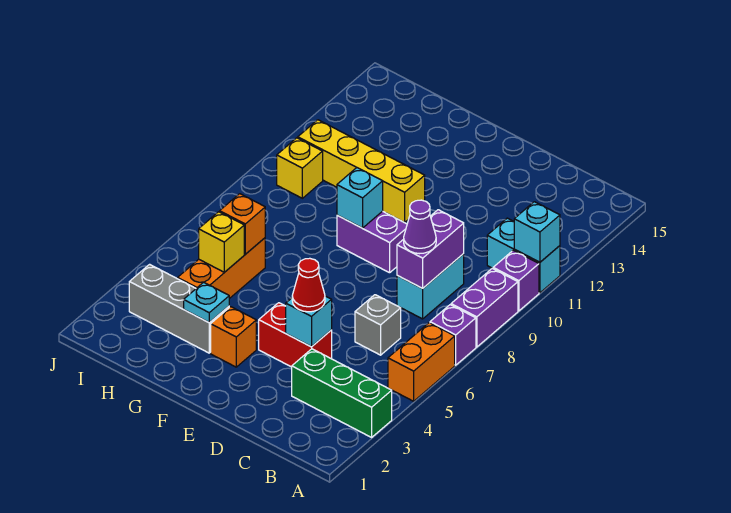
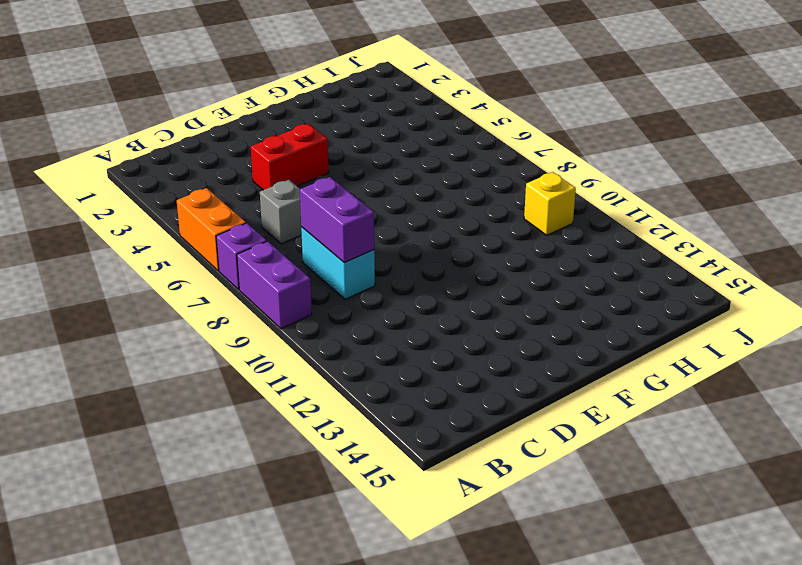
none -> green 1x3 brick [292,349,392,437]
none -> purple 1x1 brick [493,250,539,311]
none -> cyan 1x2 brick [487,218,560,293]

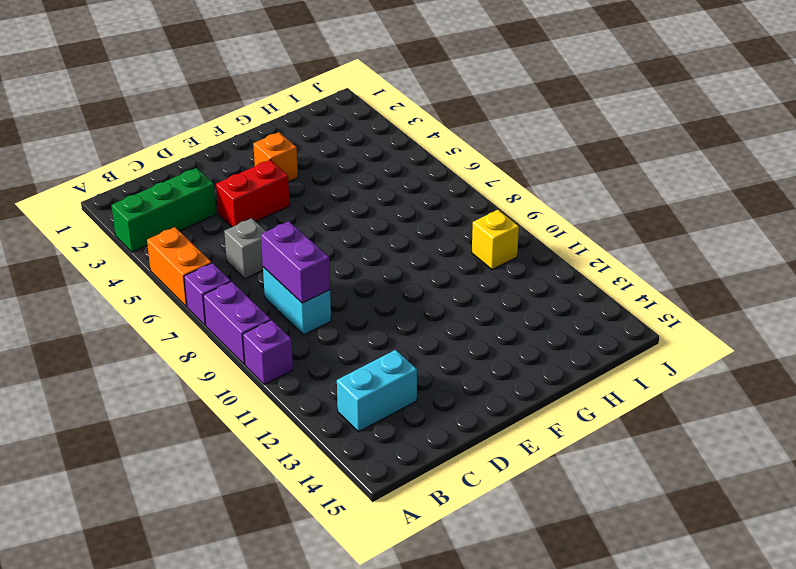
cyan 1x2 brick [337,350,417,432] -> cyan 1x2 brick moved to [487,218,560,293]
none -> purple 1x2 brick [337,211,407,273]
none -> yellow 1x4 brick [298,120,425,223]
none -> grey 1x3 brick [129,264,229,353]

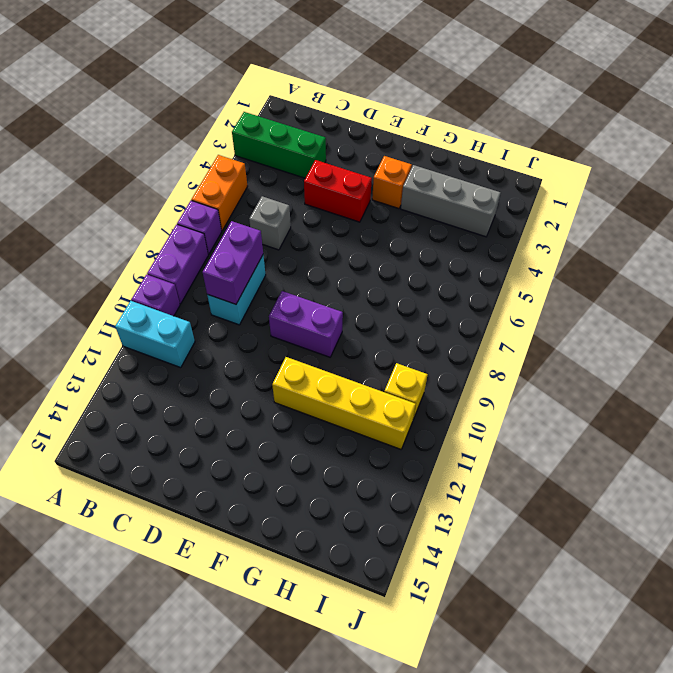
none -> orange 1x3 brick [178,238,265,299]
none -> cyan 1x1 brick [514,202,560,262]
none -> cyan 1x1 brick [286,296,332,347]

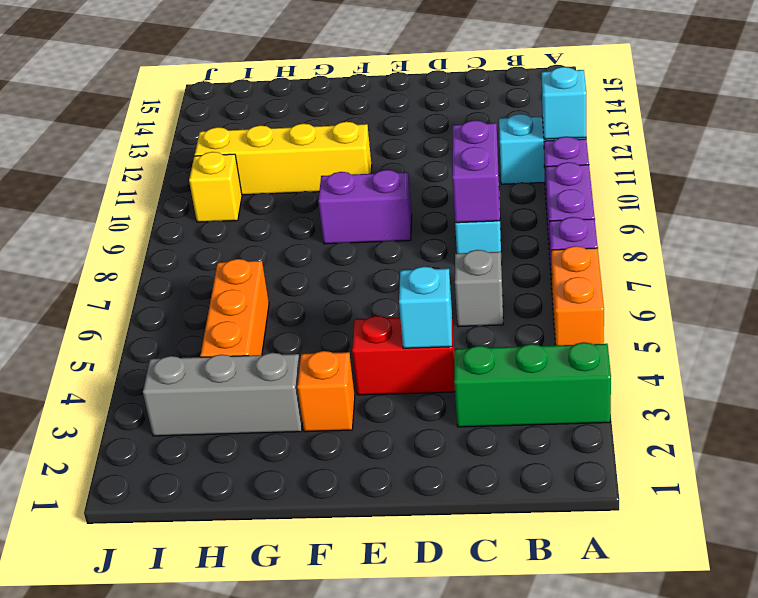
none -> cyan 1x1 brick [337,168,383,228]
none -> cyan 1x1 plate [184,282,229,323]
none -> yellow 1x1 brick [199,212,244,272]

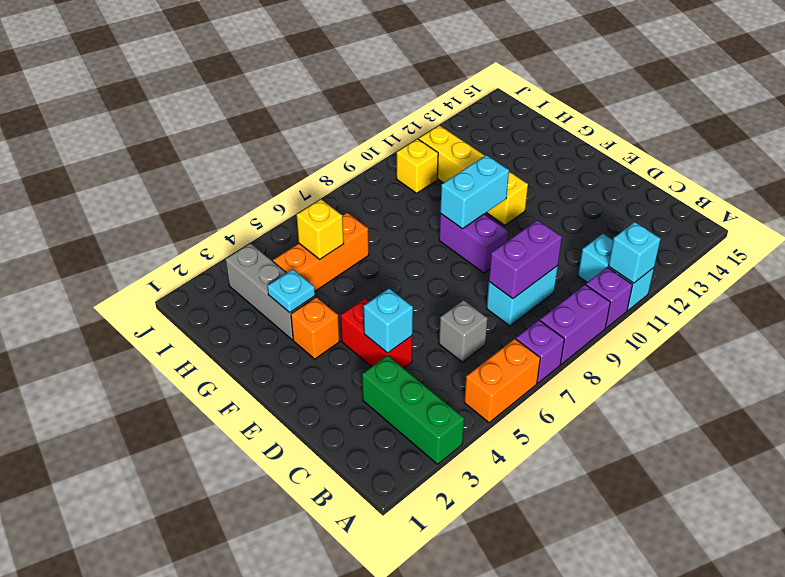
cyan 1x2 brick [440,155,509,229] -> cyan 1x1 brick [337,168,383,228]
none -> orange 1x1 brick [220,194,265,254]
none -> purple 1x1 cone [404,200,436,254]
none -> red 1x1 cone [292,258,325,312]

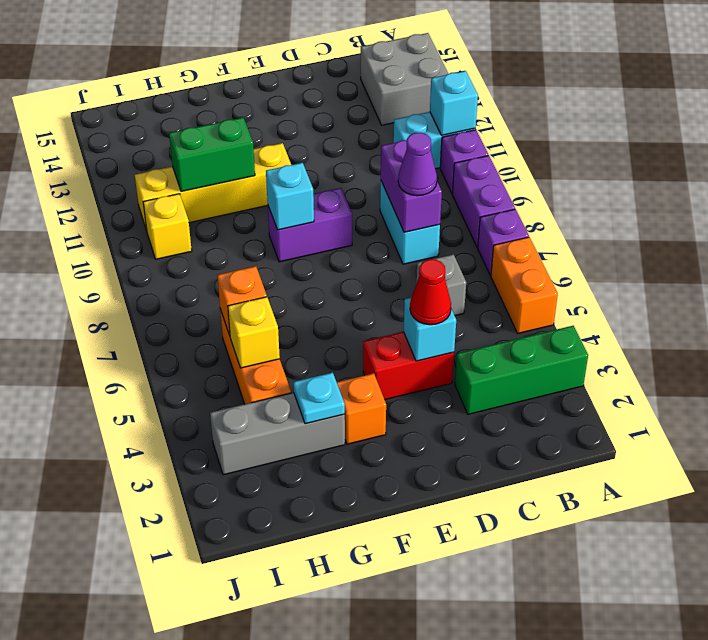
grey 2x2 brick [361,33,448,125] -> none
green 1x2 brick [169,117,255,192] -> none

